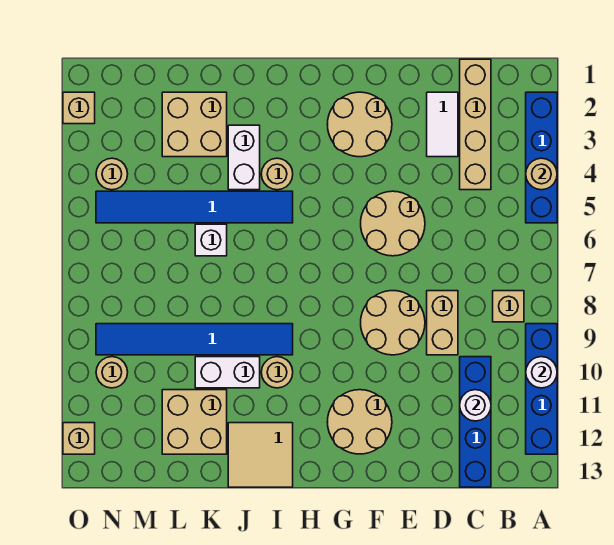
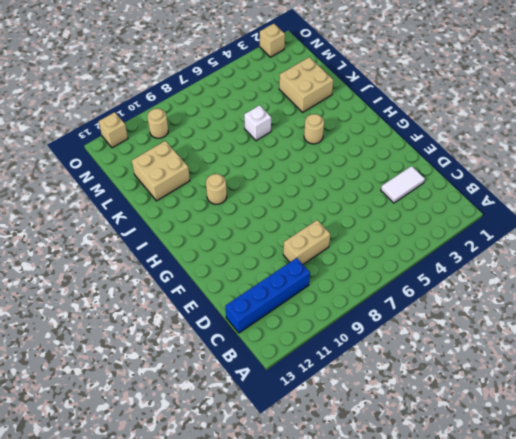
none -> blue 1x4 brick [526,92,557,223]
none -> blue 1x4 brick [526,324,557,454]
none -> tan 1x1 brick [493,291,524,322]

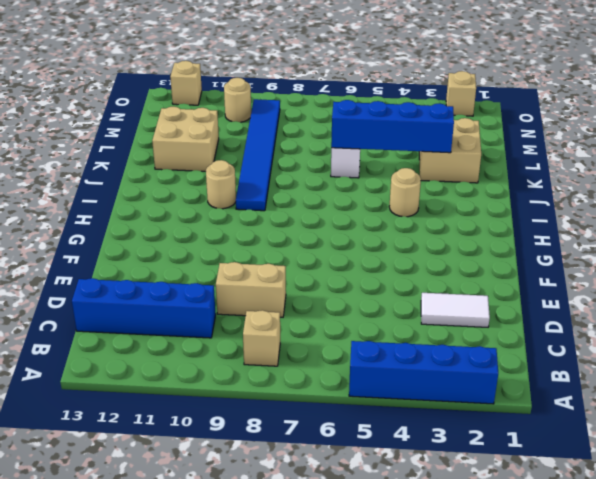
blue 1x4 brick [331,100,454,153] -> blue 1x4 brick moved to [526,324,557,454]
none -> tan 1x4 brick [460,59,491,190]
none -> tan 2x2 round brick [361,191,425,256]
none -> tan 2x2 round brick [361,291,425,355]

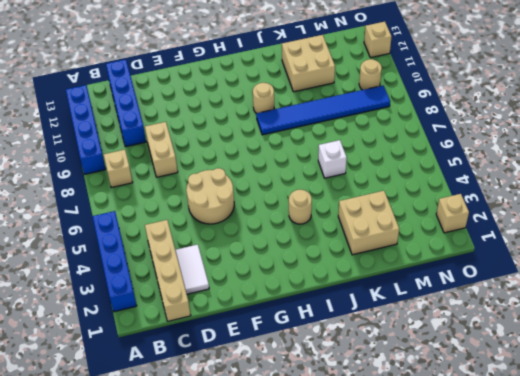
none -> tan 2x2 round brick [361,291,425,355]
none -> tan 2x2 round brick [327,92,392,157]
none -> tan 2x2 round brick [327,390,392,454]

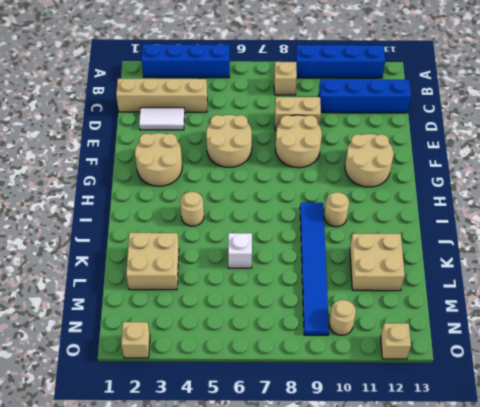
none -> blue 1x6 tile [96,191,293,223]
none -> tan 2x2 tile [228,423,293,487]
none -> white 1x2 brick [228,125,260,190]

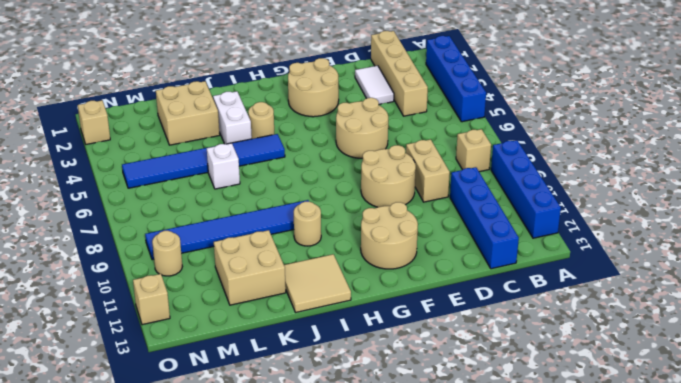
none -> white 1x2 brick [195,357,260,388]
none -> tan 1x1 round brick [96,158,128,190]
none -> tan 1x1 round brick [526,158,557,190]

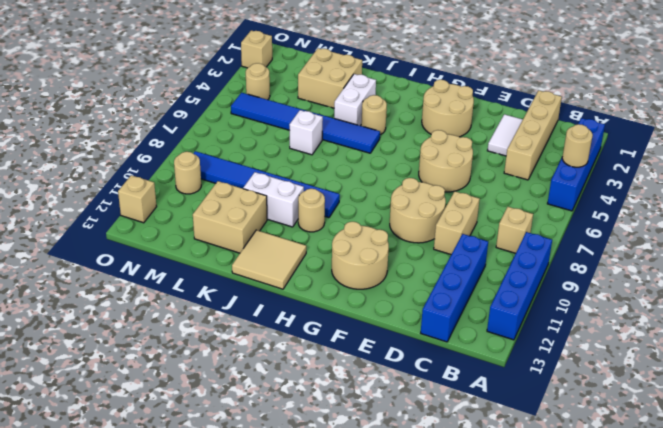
none -> white 1x1 round brick [526,357,557,388]
none -> white 1x1 round brick [460,390,491,421]

